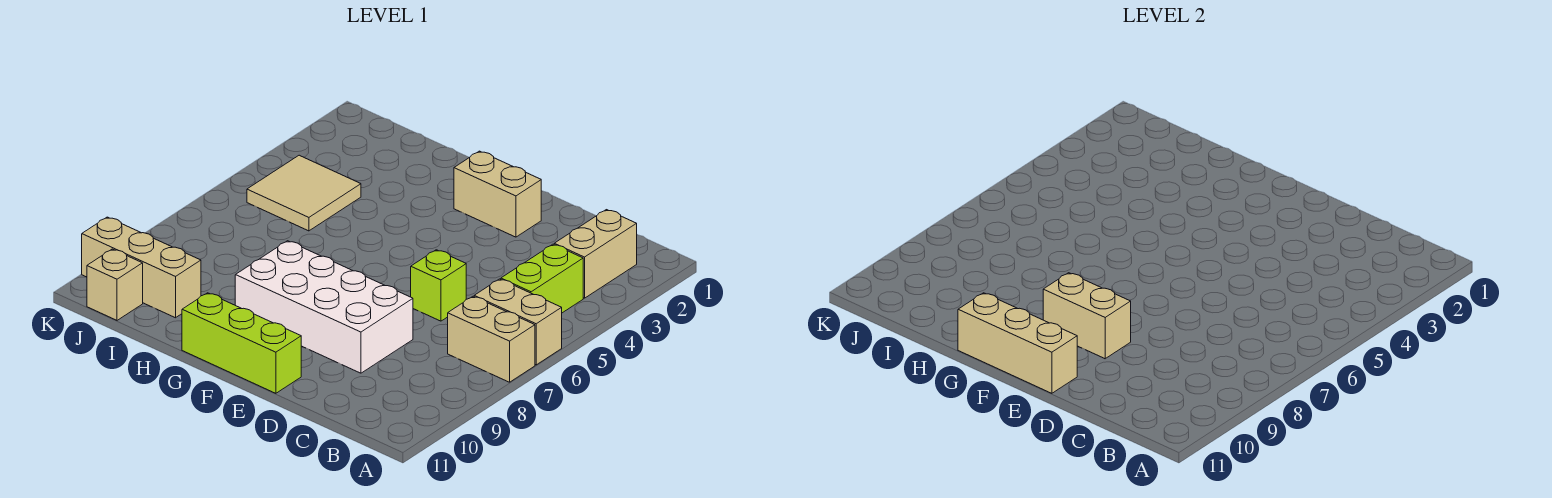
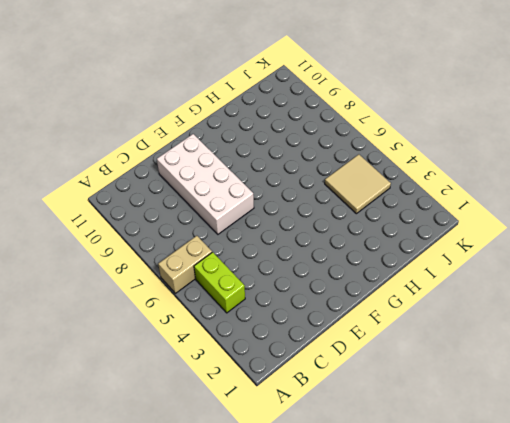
white 2x4 brick [157,134,254,234] -> white 2x4 brick turned to [235,241,413,373]
none -> tan 1x2 brick [448,296,535,382]
none -> tan 1x2 brick [554,210,637,298]
none -> lime 1x1 brick [411,250,466,321]

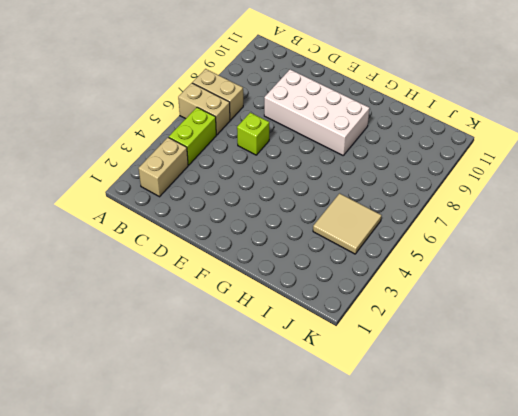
none -> tan 1x2 brick [454,151,541,237]
none -> lime 1x3 brick [182,293,301,393]
none -> tan 1x3 brick [82,217,201,318]

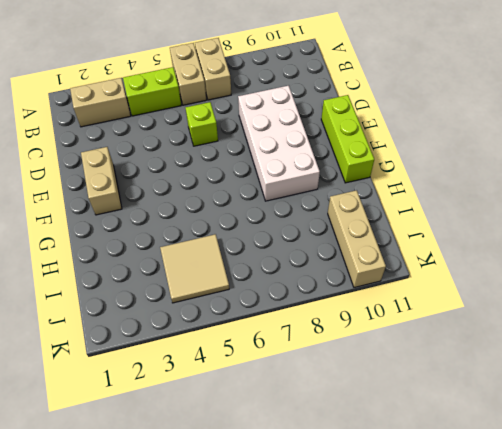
none -> tan 1x1 brick [87,249,143,320]
none -> tan 1x2 brick [1043,273,1131,359]
none -> tan 1x3 brick [958,293,1077,393]

